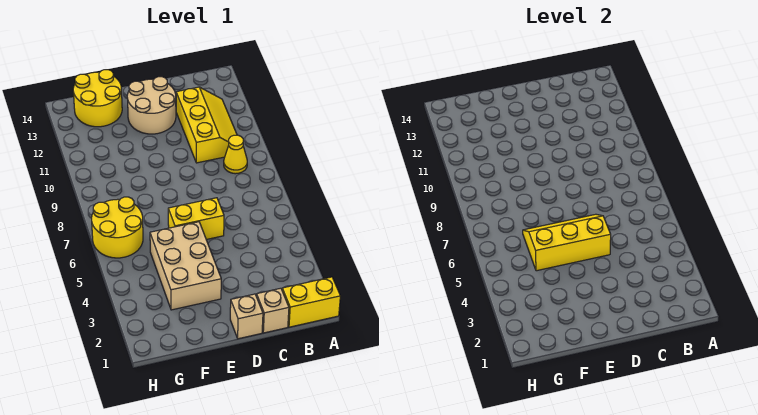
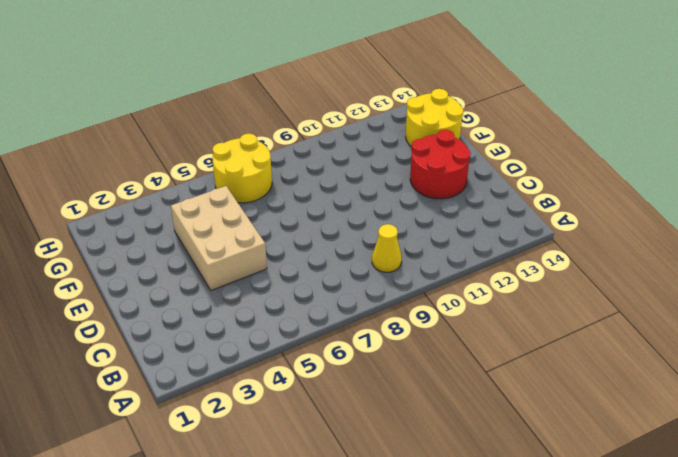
tan 2x3 brick [171,186,267,291] -> tan 2x3 brick turned to [150,222,221,310]
red 2x2 round brick [410,130,471,199] -> tan 2x2 round brick [127,77,176,134]
none -> yellow 1x2 brick [282,277,340,327]
none -> yellow 2x3 slope [176,87,237,163]

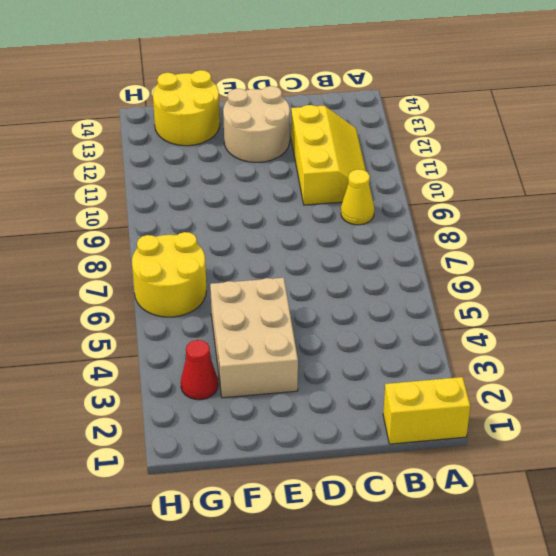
red 1x1 cone [181,340,218,400] -> none
none -> tan 1x1 brick [256,288,289,333]
none -> tan 1x1 brick [230,294,263,339]

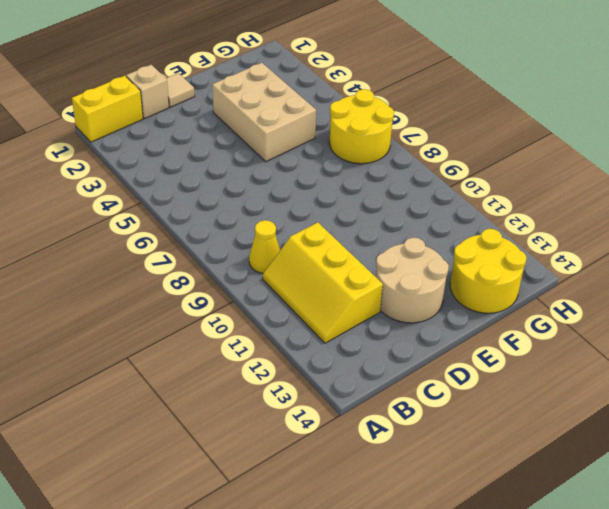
tan 1x1 tile [166,73,195,107] -> tan 1x1 brick [230,294,263,339]
none -> yellow 1x2 brick [168,198,224,240]
none -> yellow 2x3 slope [523,214,611,271]

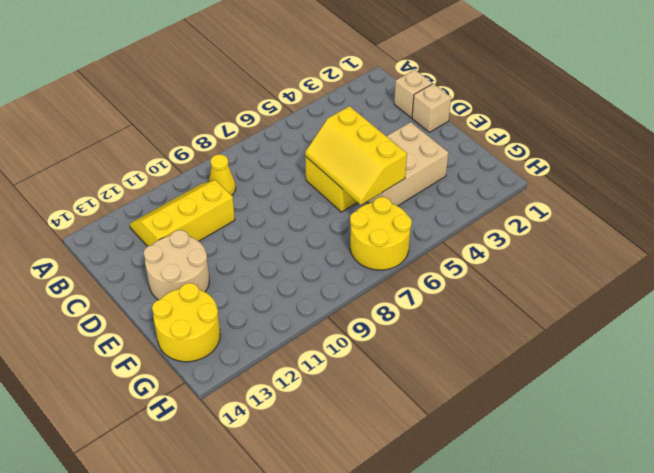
none -> yellow 1x2 brick [282,277,340,327]

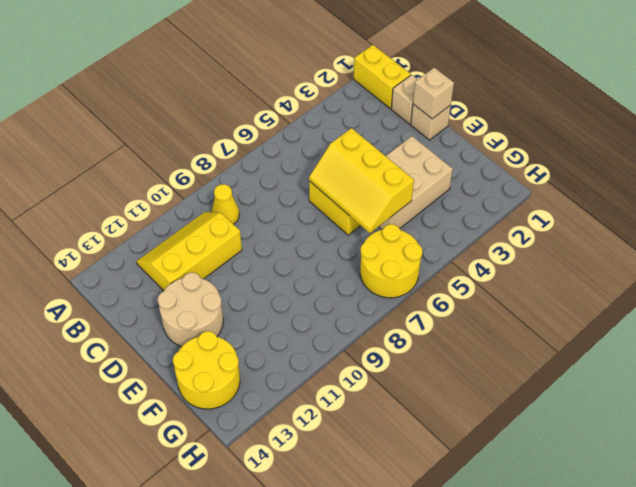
tan 1x1 brick [413,68,454,119] -> none

